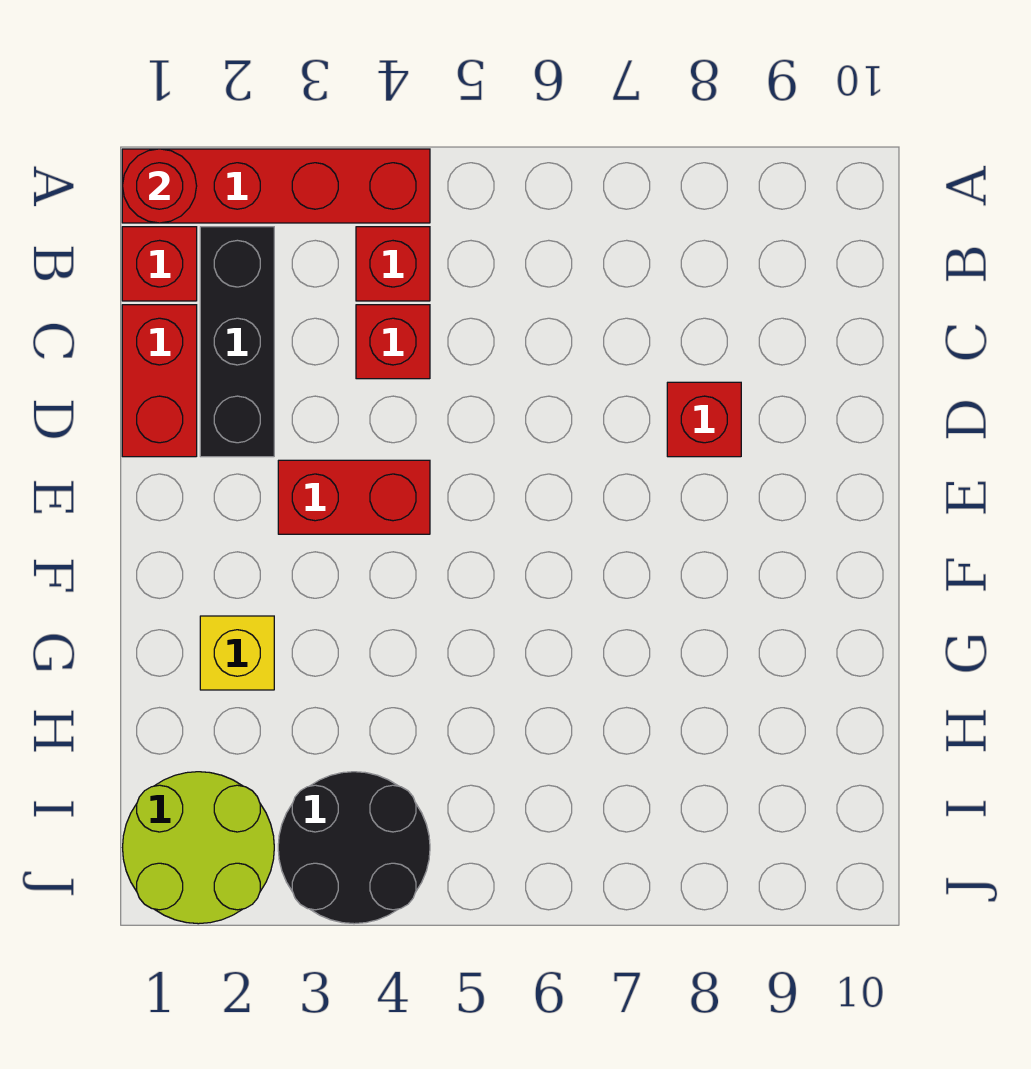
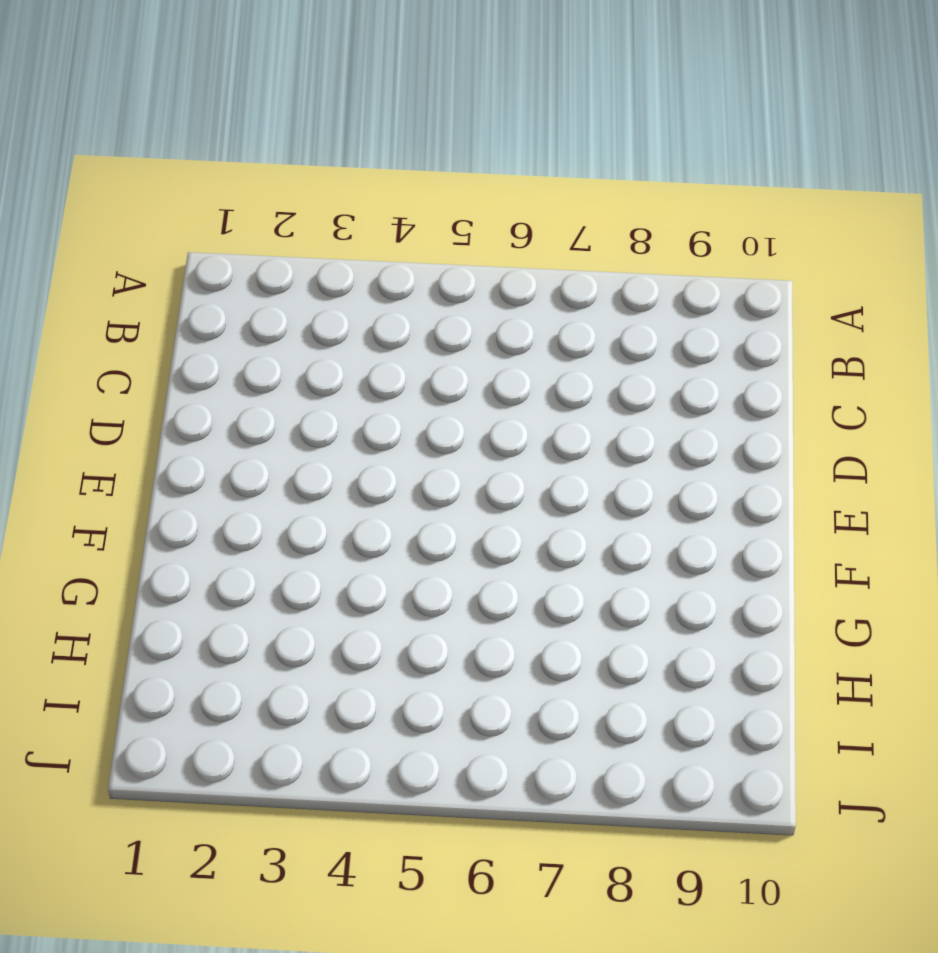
none -> red 1x4 brick [122,149,430,223]
none -> red 1x1 brick [122,227,197,301]
none -> black 1x3 brick [200,227,274,457]

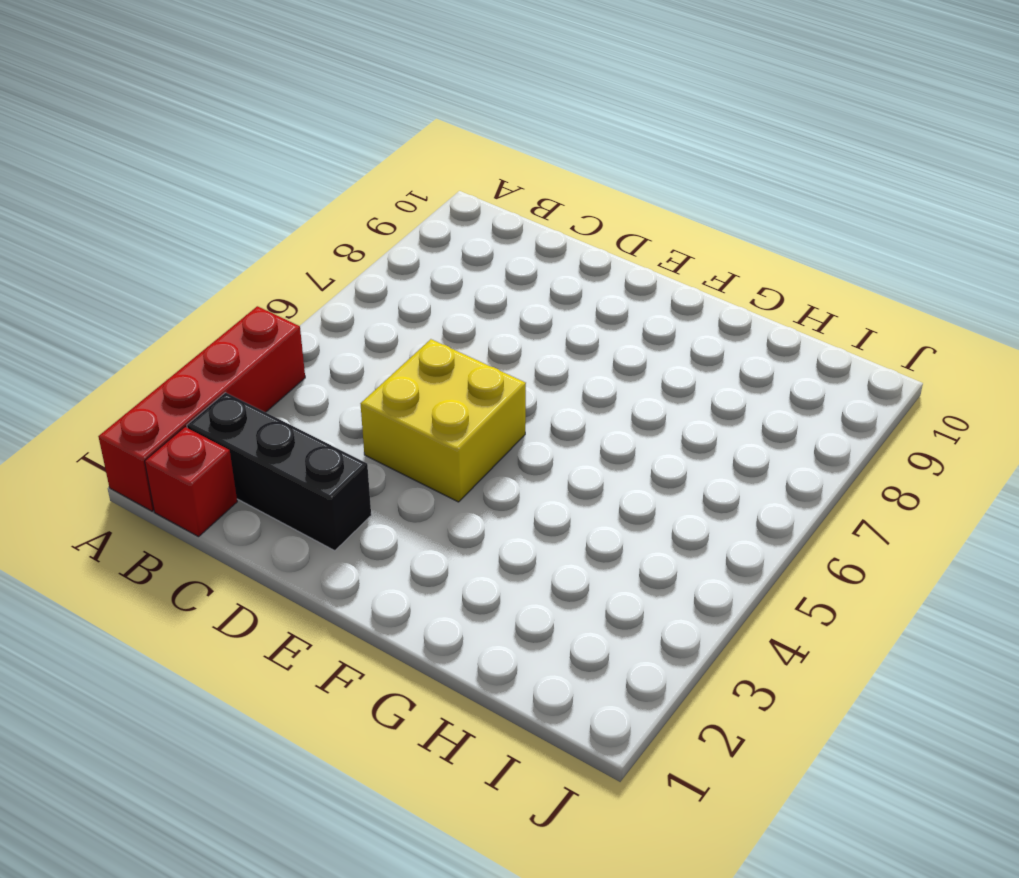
yellow 2x2 brick [361,339,526,502] -> red 1x2 brick [278,460,430,534]
none -> red 1x1 brick [356,227,430,301]
none -> red 1x2 brick [122,305,197,457]
none -> red 1x1 brick [356,305,430,379]

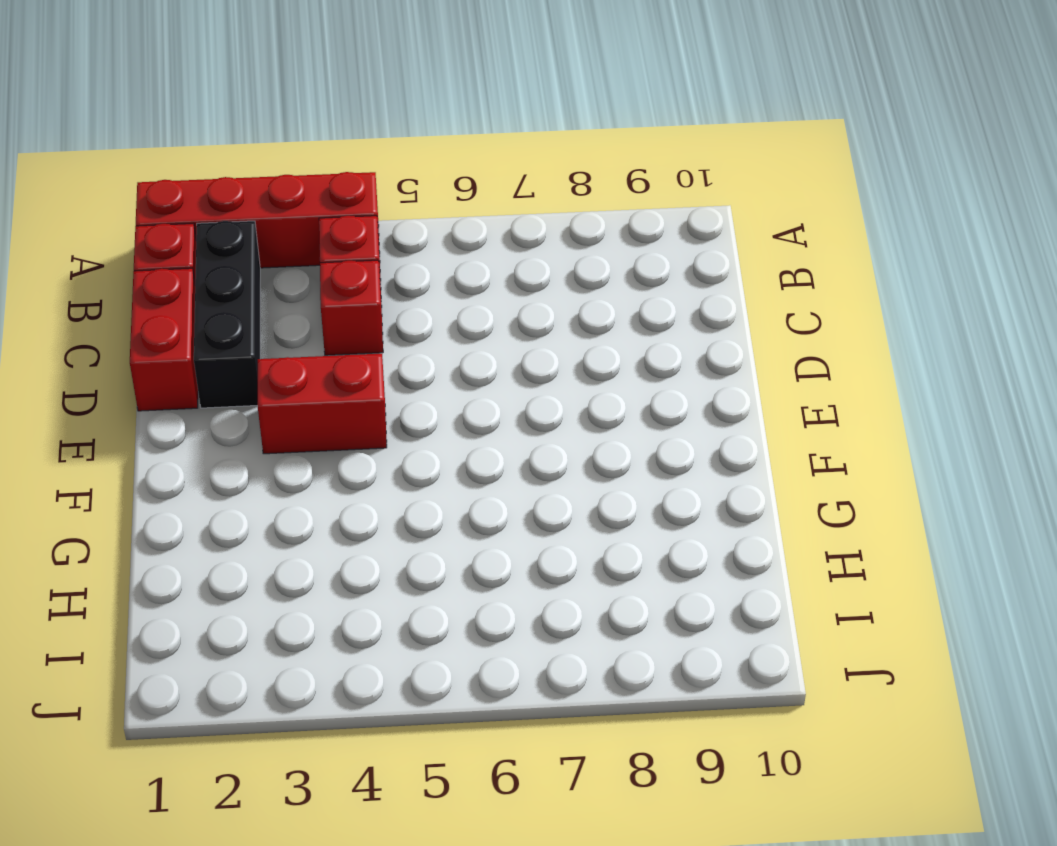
none -> red 1x1 brick [667,382,741,457]
none -> yellow 1x1 brick [200,616,274,690]
none -> lime 2x2 round brick [123,772,274,924]

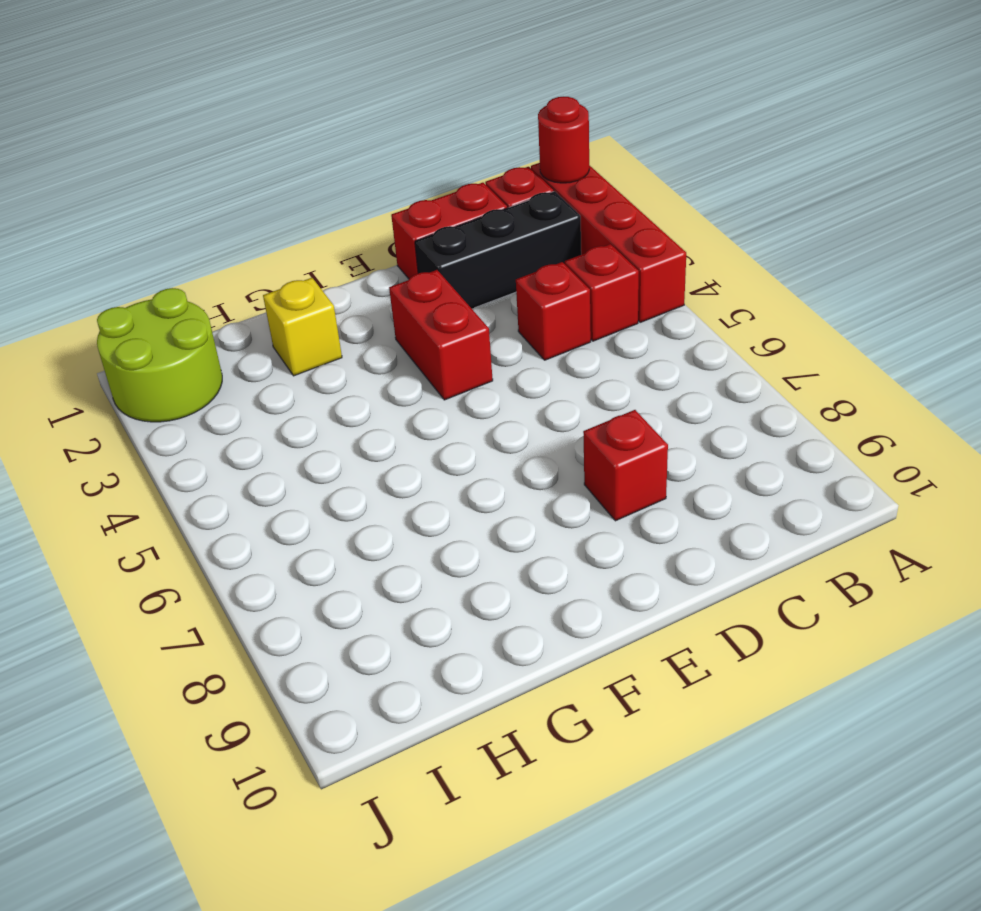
none -> black 2x2 round brick [278,772,430,924]

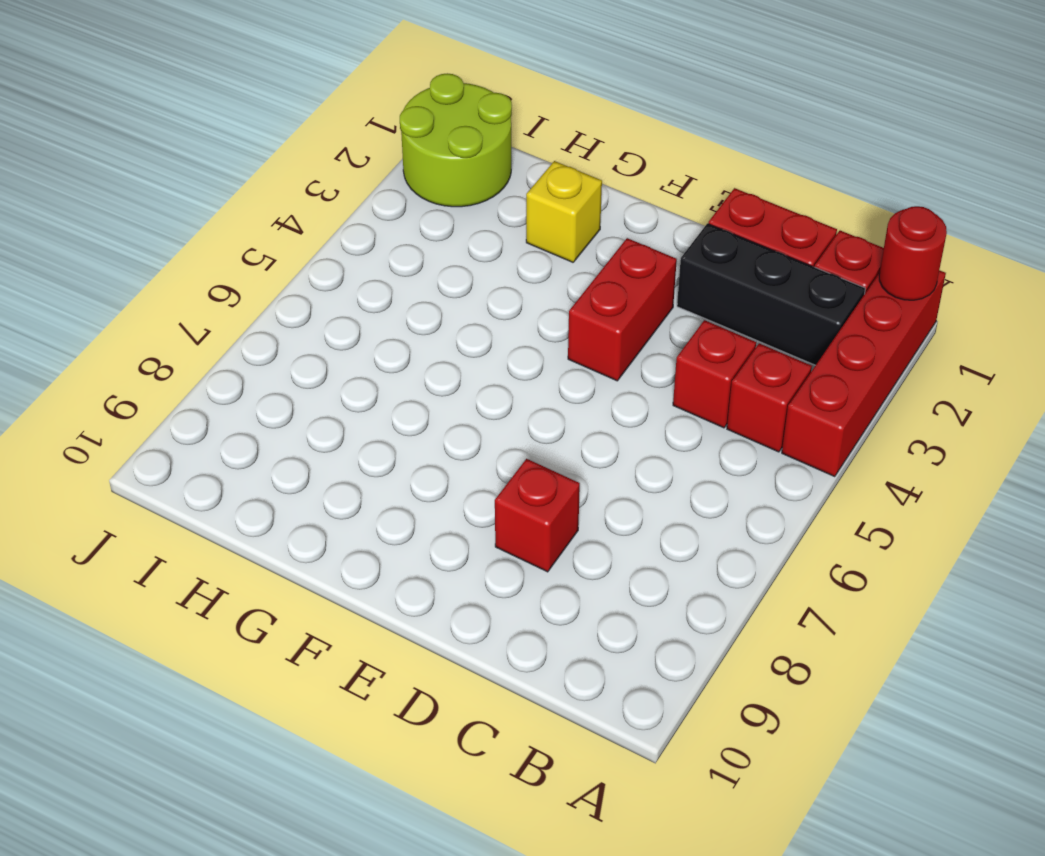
none -> black 2x2 round brick [278,772,430,924]

